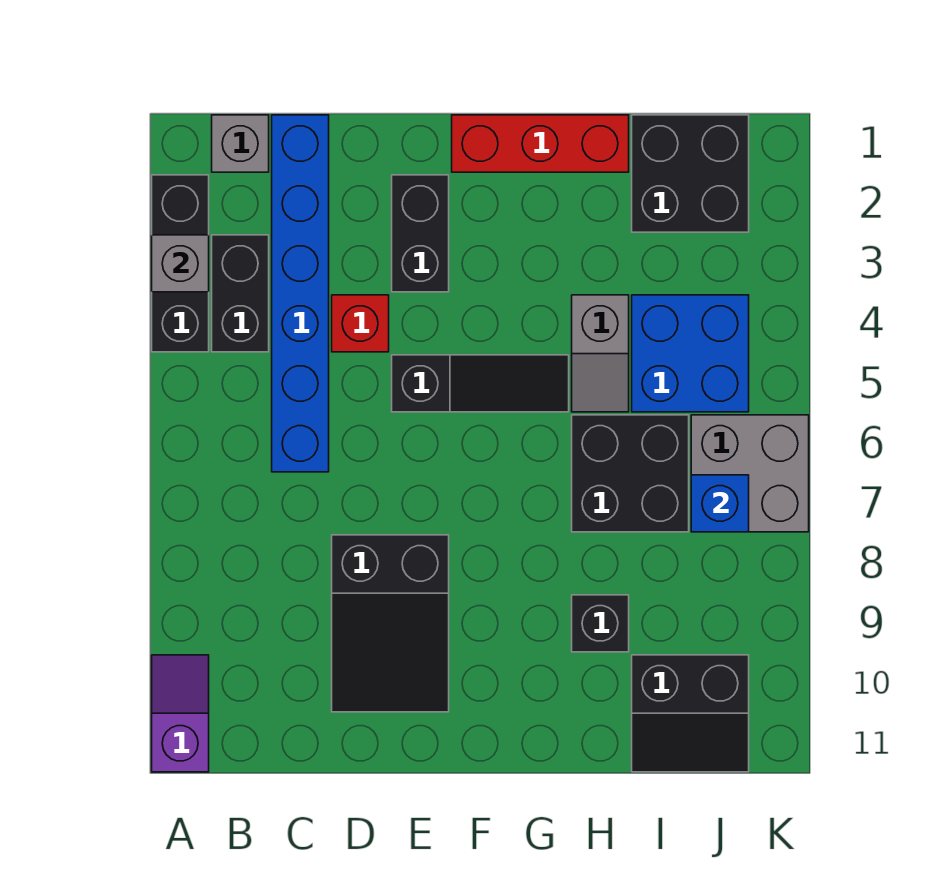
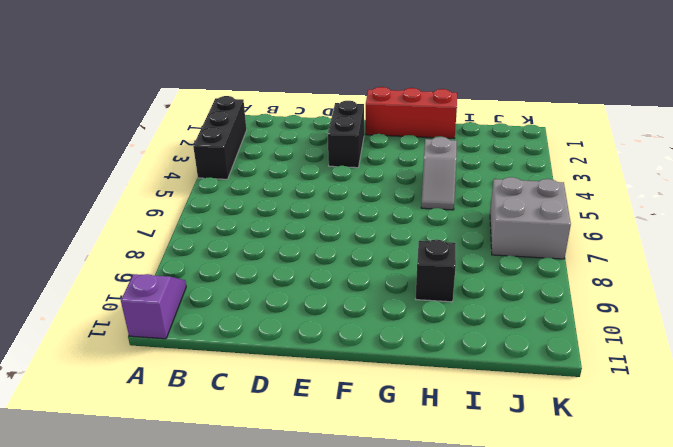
none -> grey 1x1 brick [212,115,269,172]
none -> black 1x2 brick [212,235,269,352]
none -> blue 1x6 brick [272,115,329,472]

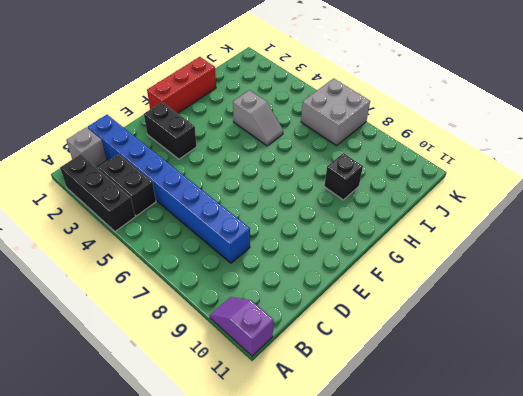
blue 1x8 brick [88,115,250,263] -> blue 1x6 brick [272,115,329,472]
none -> red 1x1 brick [332,295,389,352]
none -> black 2x3 slope [332,535,449,712]
none -> black 1x3 slope [392,355,569,412]

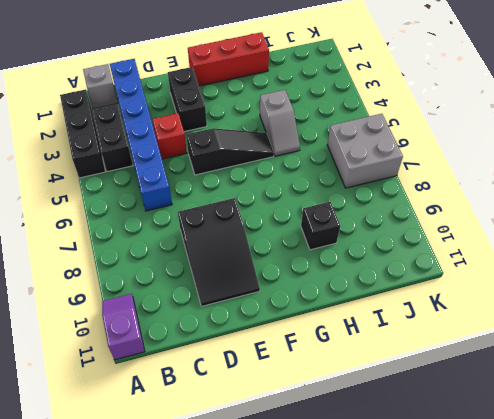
none -> black 2x2 brick [572,415,689,532]
none -> black 2x2 brick [632,115,749,232]
none -> blue 2x2 brick [632,295,749,412]

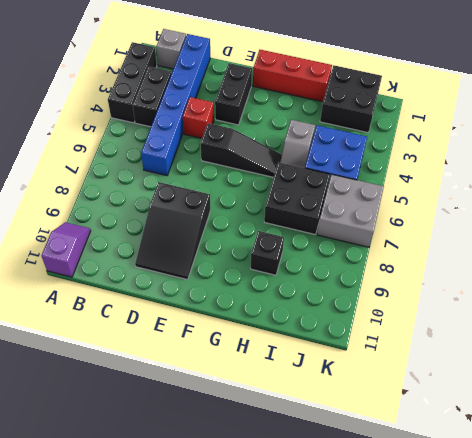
none -> black 2x2 slope [632,655,749,772]
none -> grey 1x1 brick [152,235,209,292]
none -> blue 1x1 brick [691,475,749,532]

